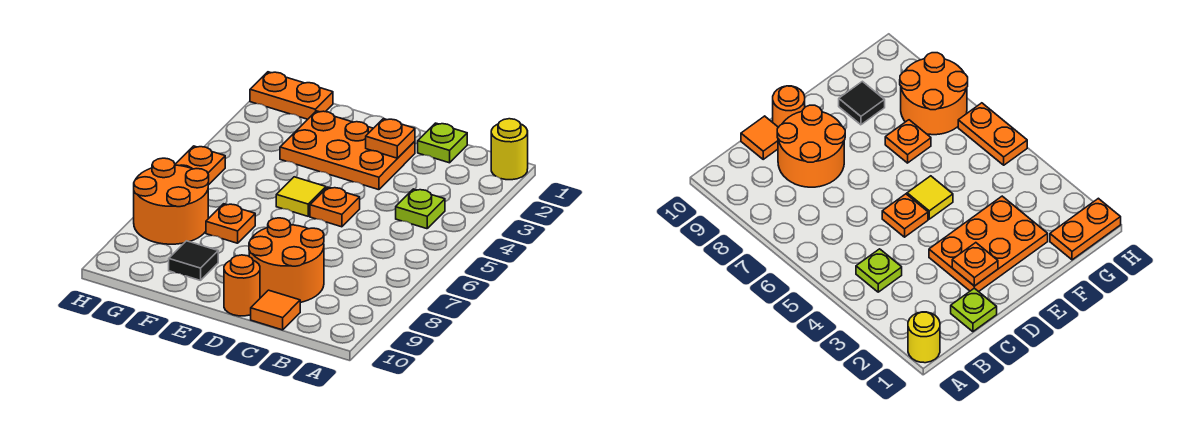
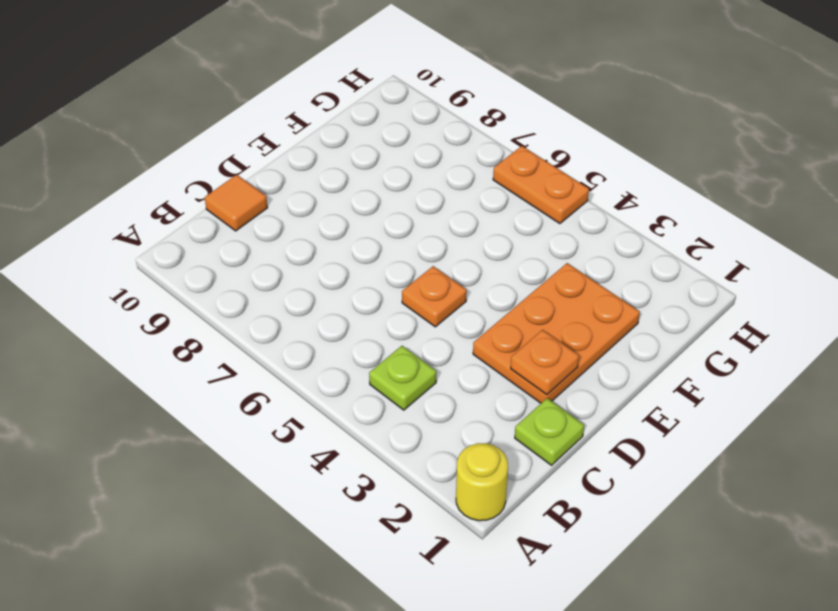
none -> orange 2x2 round brick [249,218,324,302]
none -> orange 1x1 round brick [224,255,260,316]
none -> yellow 1x1 tile [276,177,326,216]

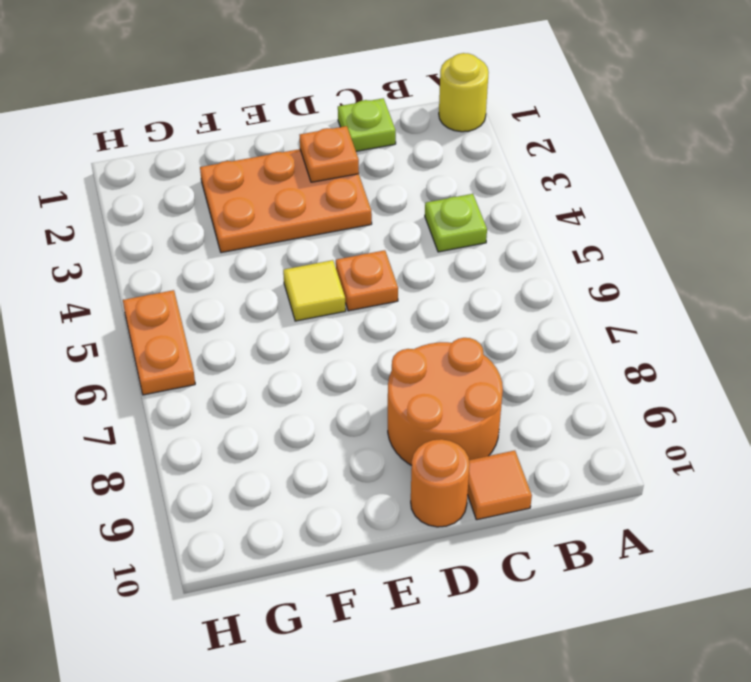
none -> orange 1x1 plate [206,204,255,243]
none -> black 1x1 tile [169,241,218,280]
none -> orange 1x2 plate [250,72,333,119]

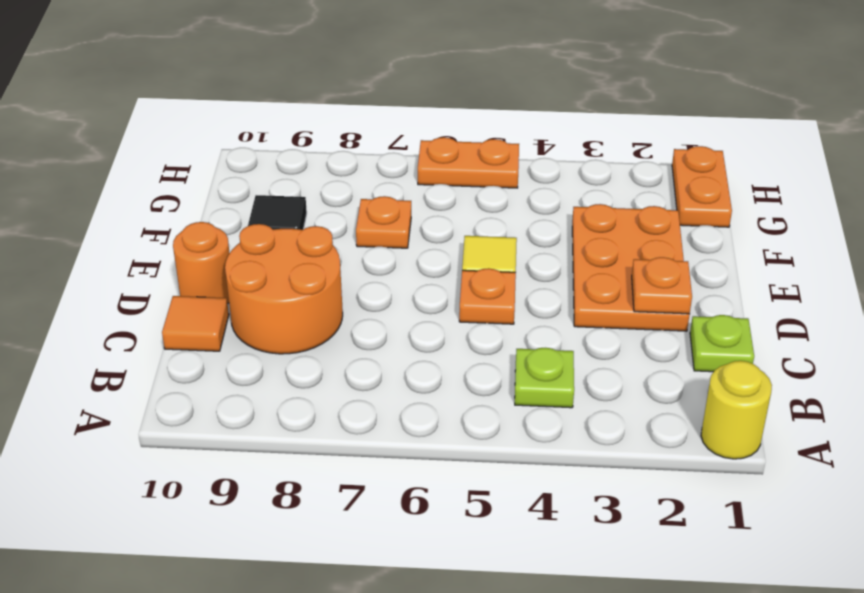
none -> orange 2x2 round brick [134,158,209,244]

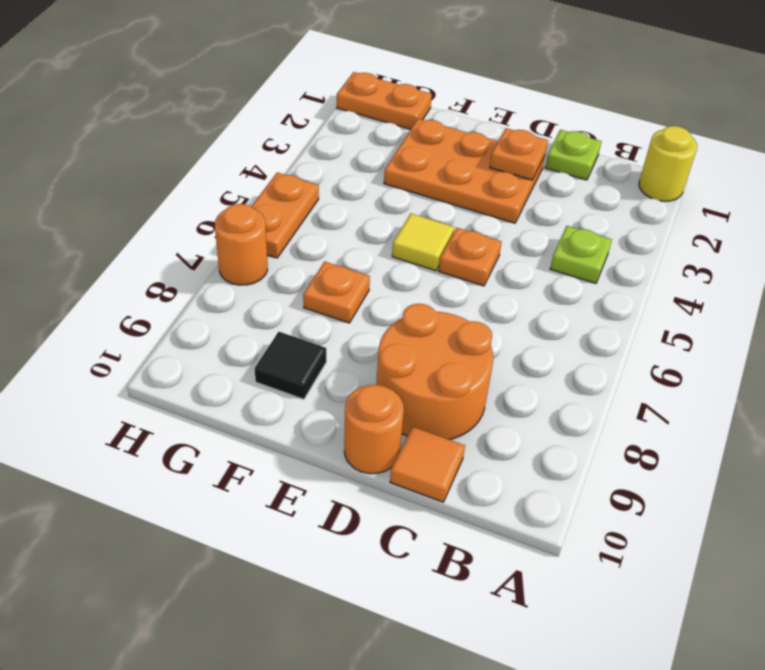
orange 1x1 round brick [215,204,268,285] -> orange 2x2 round brick [134,158,209,244]

